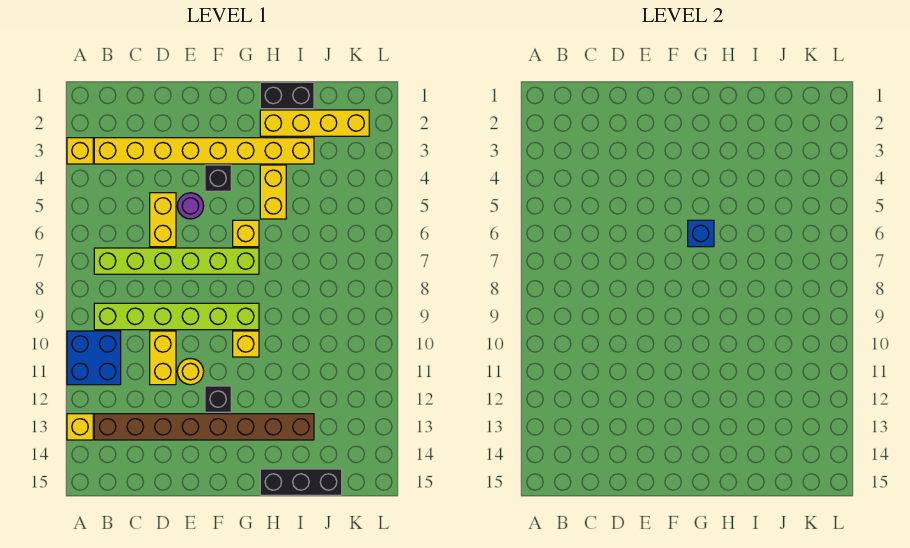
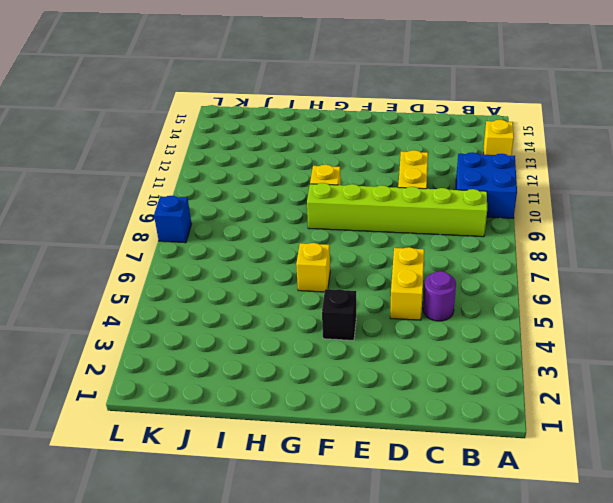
purple 1x1 round brick [423,271,456,321] -> purple 1x1 round brick moved to [177,193,204,219]
blue 1x1 brick [154,196,191,243] -> blue 1x1 brick moved to [688,220,714,247]
none -> yellow 1x1 brick [67,138,93,164]
none -> yellow 1x8 brick [94,138,314,164]
none -> lime 1x6 brick [94,248,259,274]

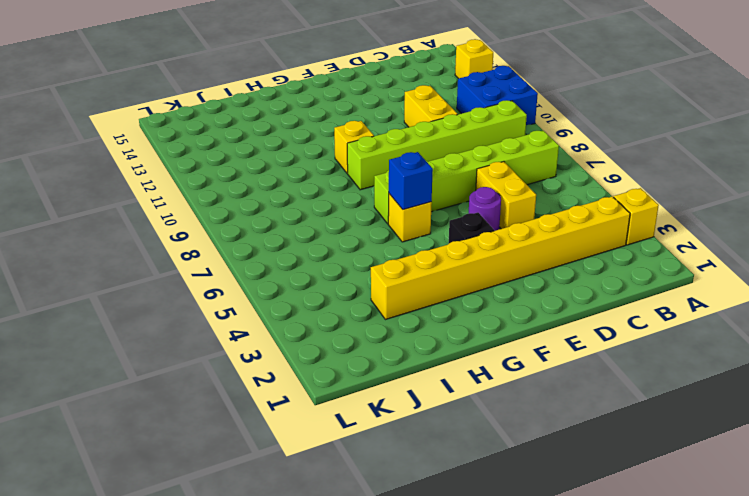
none -> brown 1x8 brick [94,414,314,440]
none -> yellow 1x1 round brick [177,359,204,385]
none -> black 1x1 brick [205,386,231,412]

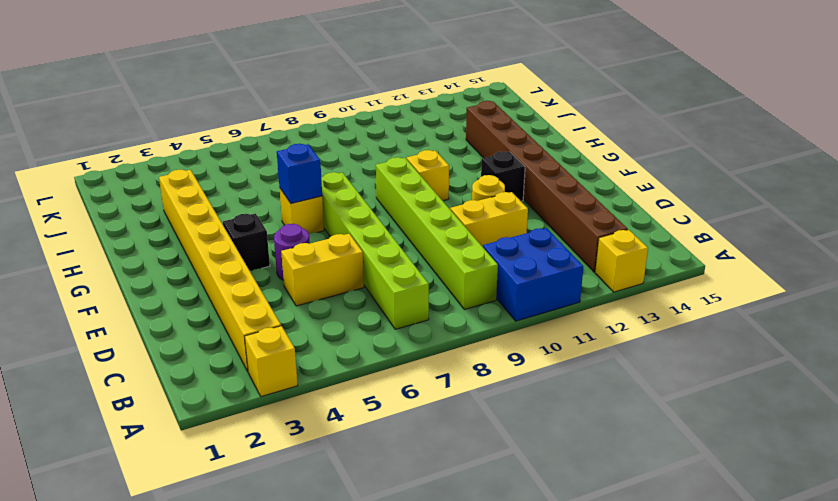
none -> black 1x2 brick [260,82,314,109]
none -> yellow 1x4 brick [260,110,369,136]
none -> yellow 1x2 brick [260,165,286,219]

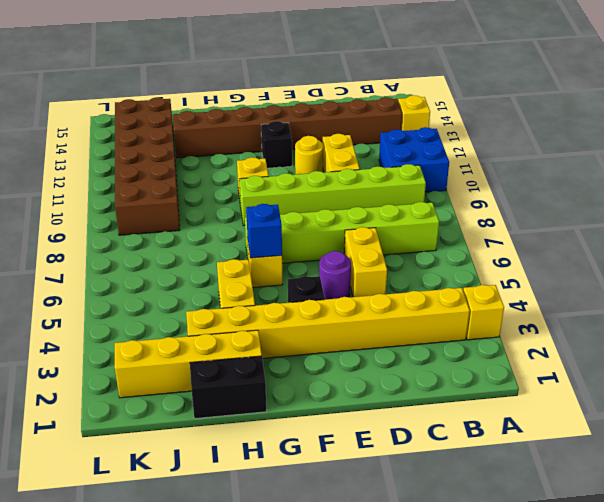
brown 2x6 brick [115,97,180,235] -> none
none -> black 1x3 brick [260,469,342,495]

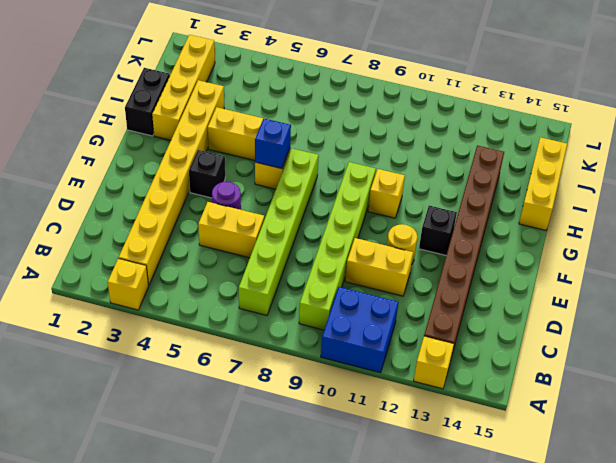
yellow 1x3 brick [519,137,567,230] -> black 1x3 brick [260,469,342,495]

